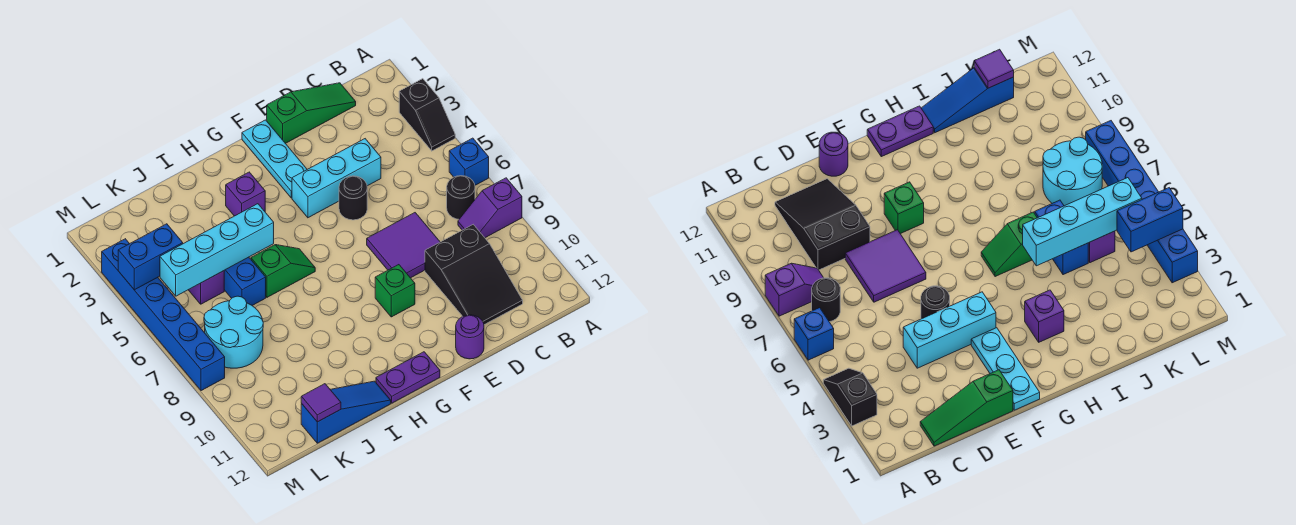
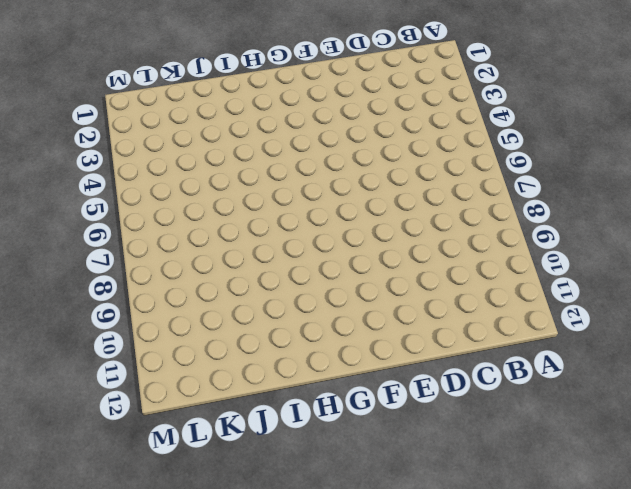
none -> black 1x2 slope [399,79,455,151]
none -> blue 1x1 brick [449,138,489,185]
none -> purple 1x2 slope [458,178,522,238]

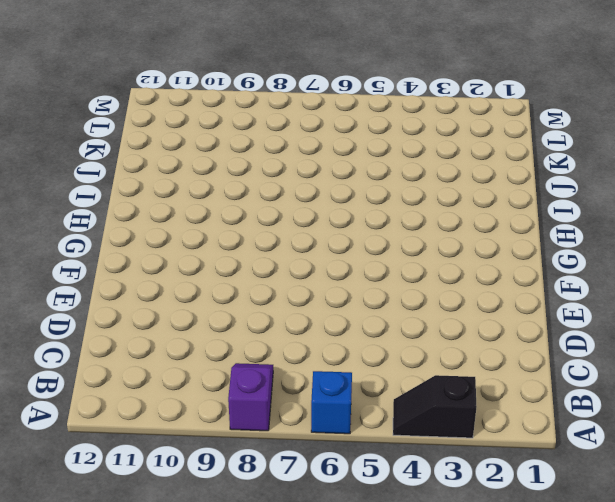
none -> black 1x1 round brick [447,176,475,219]
none -> green 1x3 slope [267,83,356,144]
none -> black 2x3 slope [425,225,523,325]

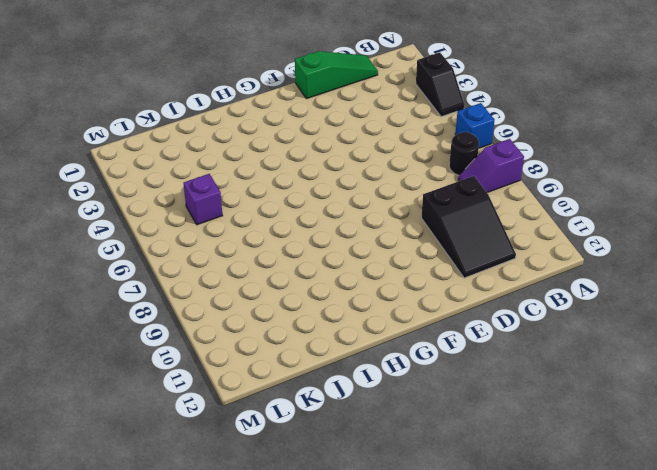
none -> cyan 1x3 brick [292,139,381,218]
none -> purple 2x2 tile [367,213,440,278]
none -> black 1x1 round brick [339,176,367,220]

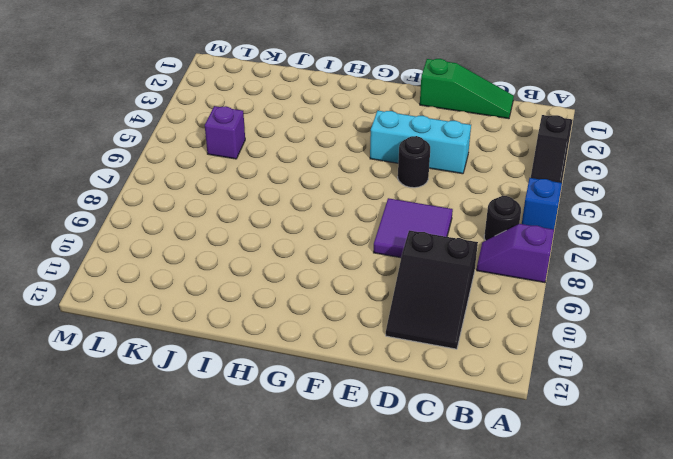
none -> purple 1x1 round brick [456,315,484,359]
none -> cyan 1x3 plate [242,120,307,198]
none -> green 1x1 brick [375,265,415,317]

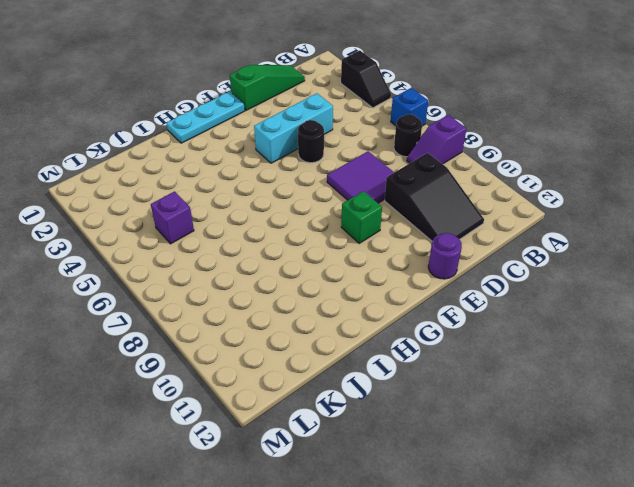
cyan 1x3 plate [166,92,245,143] -> cyan 1x3 plate turned to [242,120,307,198]
none -> purple 1x2 plate [376,352,440,403]
none -> purple 1x1 brick [226,172,265,216]
none -> green 1x2 slope [251,245,315,297]

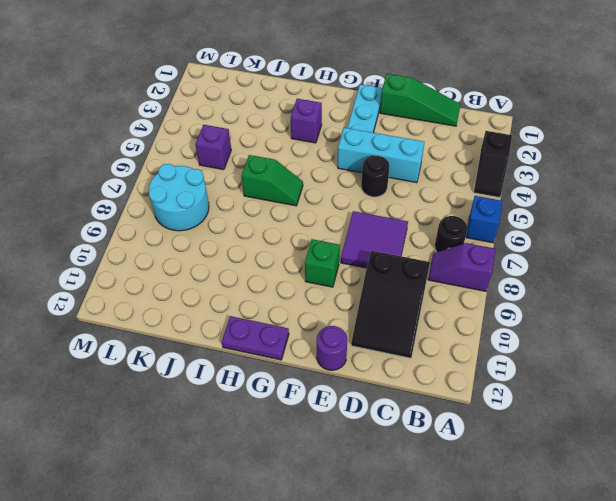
none -> blue 1x3 slope [301,381,391,443]
none -> blue 1x2 brick [224,257,266,305]
none -> blue 1x6 brick [102,239,225,391]

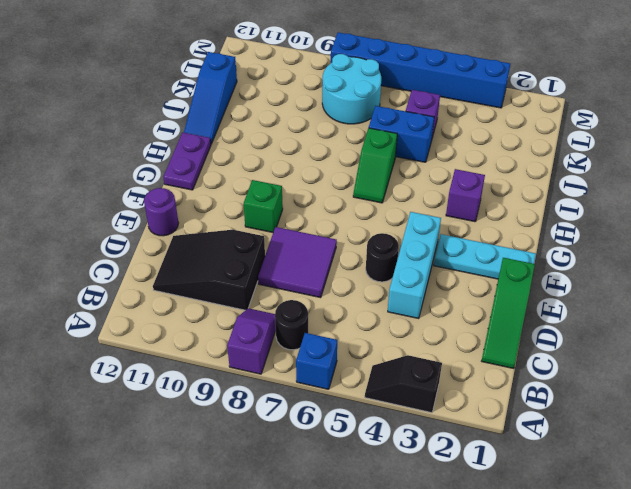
none -> cyan 1x4 brick [160,204,274,296]
none -> purple 1x1 tile [301,384,341,422]
none -> blue 1x2 brick [118,224,183,290]

